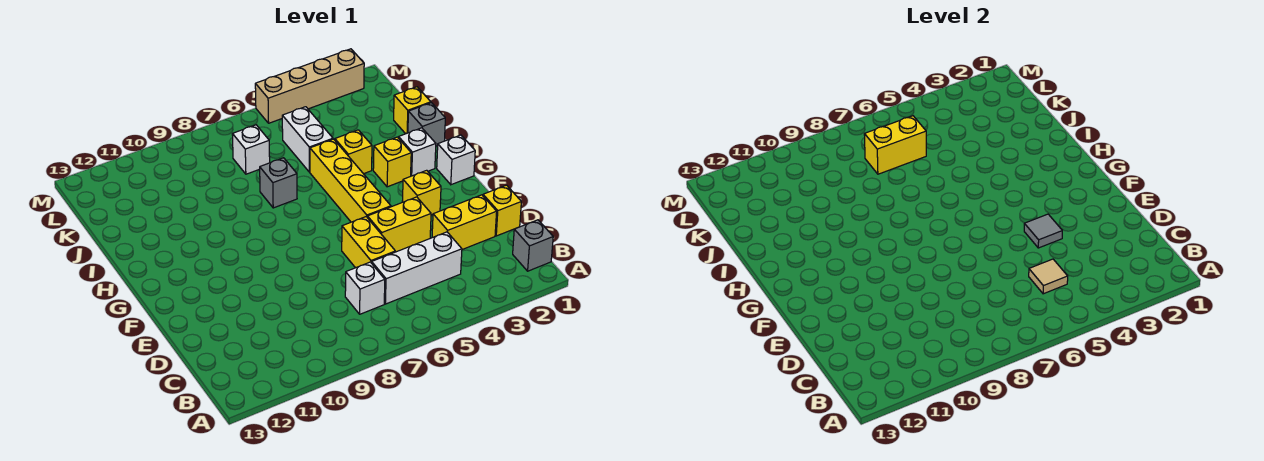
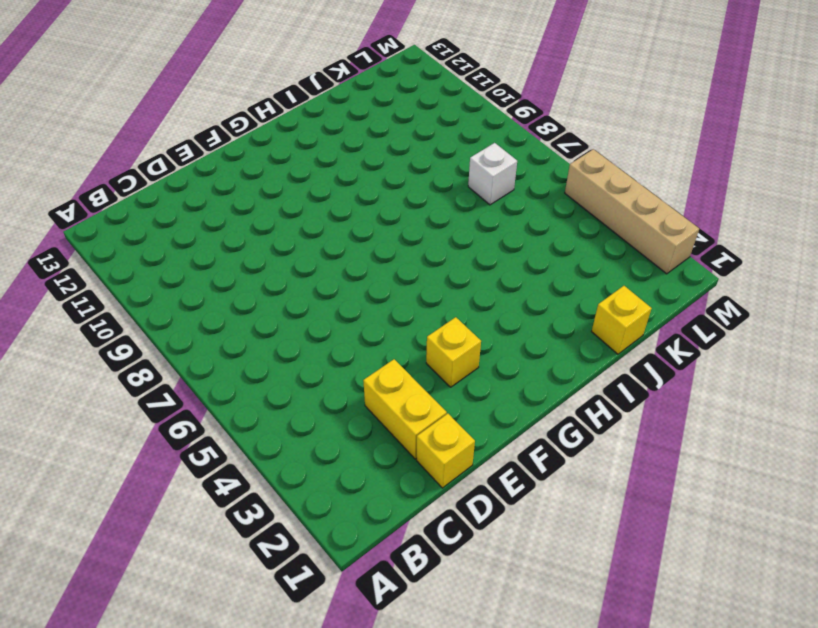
none -> grey 1x1 brick [513,220,553,271]
none -> white 1x3 brick [372,232,462,304]
none -> white 1x1 brick [345,262,385,314]

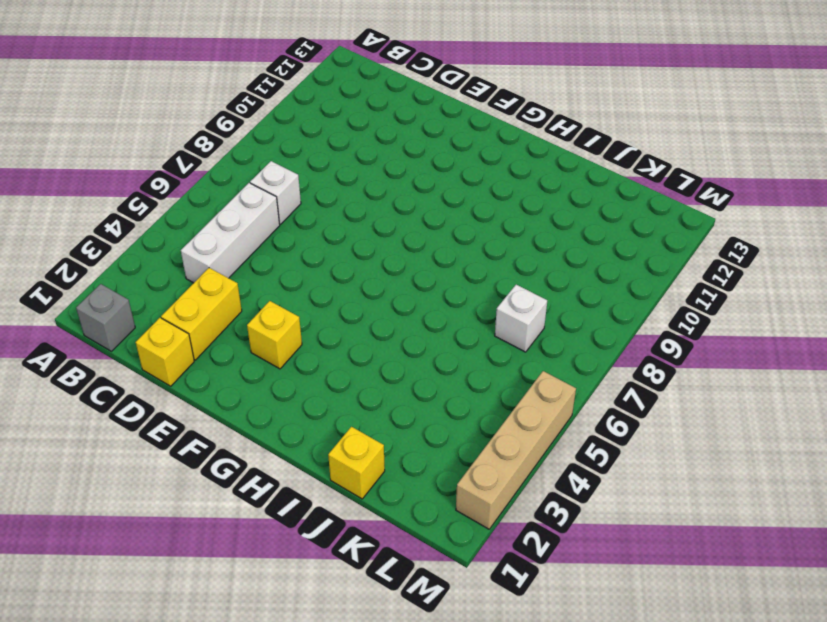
none -> yellow 1x2 brick [342,217,395,268]
none -> yellow 1x2 brick [367,197,431,252]
none -> yellow 1x4 brick [310,139,391,222]

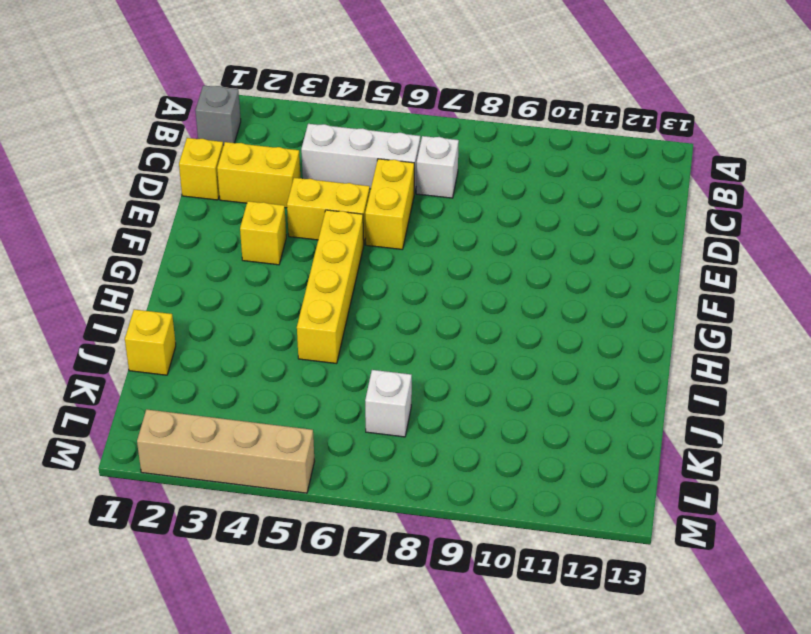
none -> white 1x1 brick [437,135,475,185]
none -> white 1x1 brick [399,128,436,176]
none -> yellow 1x1 brick [373,137,411,187]

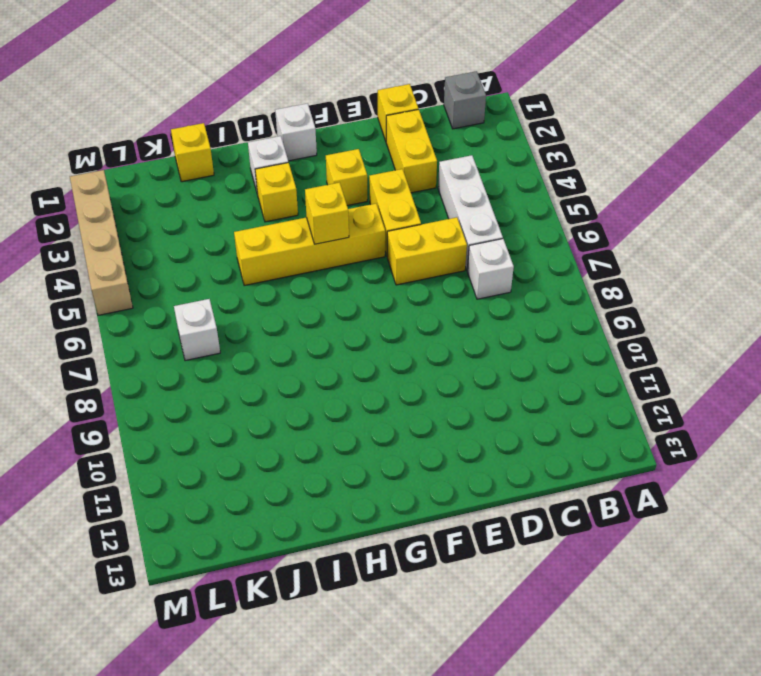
yellow 1x1 brick [305,182,349,244] -> yellow 1x1 brick moved to [335,130,372,174]
none -> grey 1x1 brick [408,103,445,146]
none -> grey 1x1 brick [260,158,297,208]
none -> white 1x2 brick [282,107,333,172]

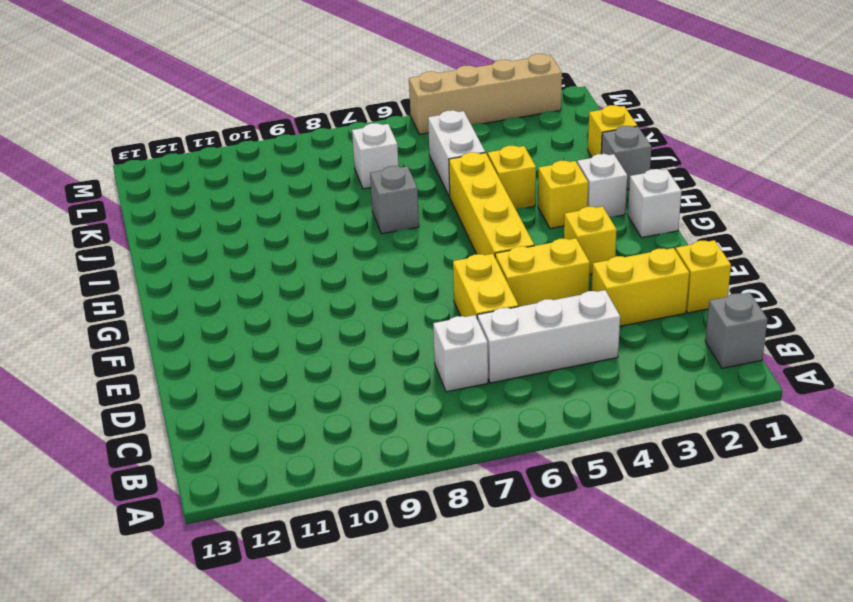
none -> tan 1x1 tile [1029,259,1068,294]
none -> grey 1x1 tile [1024,214,1062,248]
none -> yellow 1x2 brick [864,116,926,174]

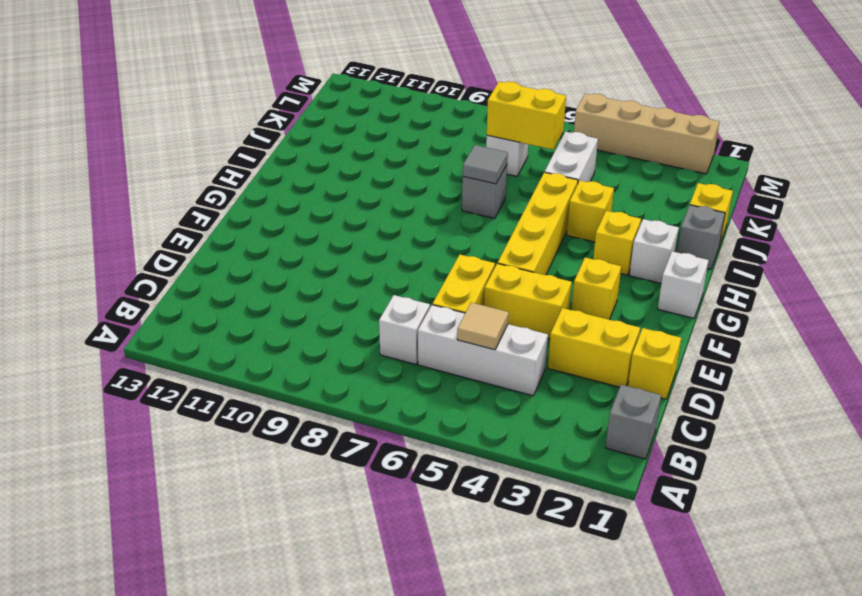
grey 1x1 tile [463,145,508,184] -> grey 1x1 tile moved to [1024,214,1062,248]

